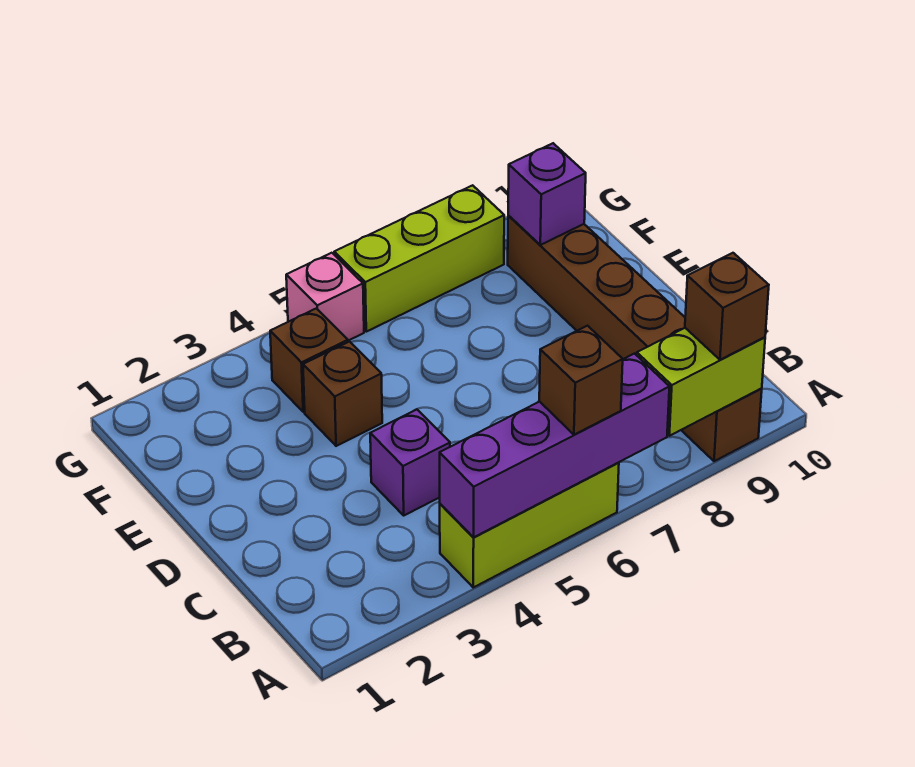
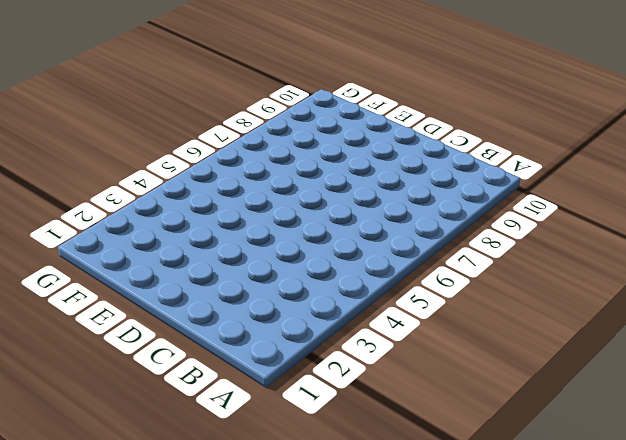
none -> lime 1x3 brick [440,463,619,587]
none -> brown 1x6 brick [508,216,762,461]
none -> purple 1x1 brick [370,409,450,515]

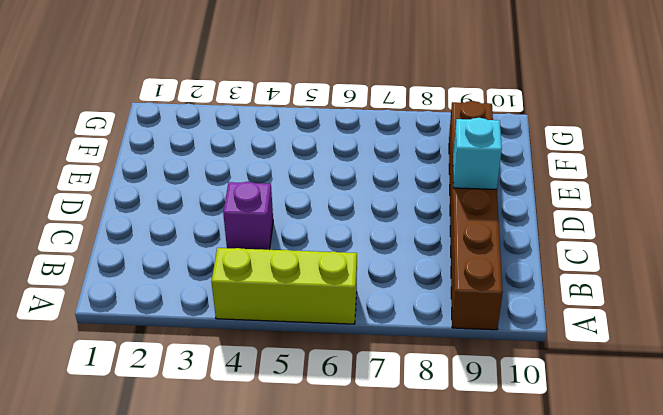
cyan 1x1 brick [453,118,502,189] -> none
none -> brown 1x1 brick [303,342,382,446]
none -> brown 1x1 brick [270,308,348,412]
none -> pink 1x1 brick [286,253,364,341]

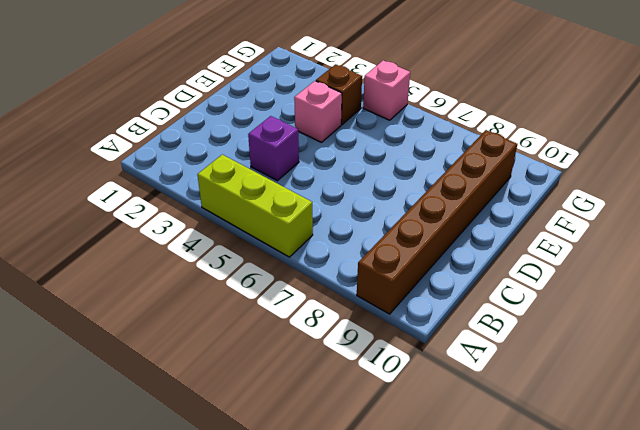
pink 1x1 brick [294,81,342,142] -> brown 1x1 brick [303,342,382,446]
none -> lime 1x3 brick [334,185,504,332]
none -> purple 1x4 brick [440,354,669,537]
none -> lime 1x2 brick [637,328,765,436]

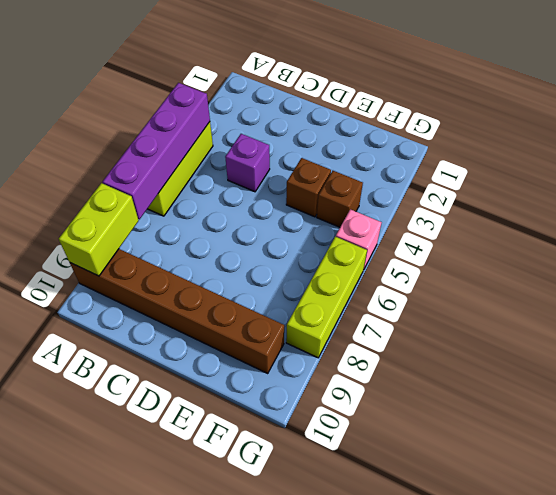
none -> purple 1x1 brick [508,143,586,245]
none -> brown 1x1 brick [539,326,623,435]
none -> brown 1x1 brick [685,253,769,360]

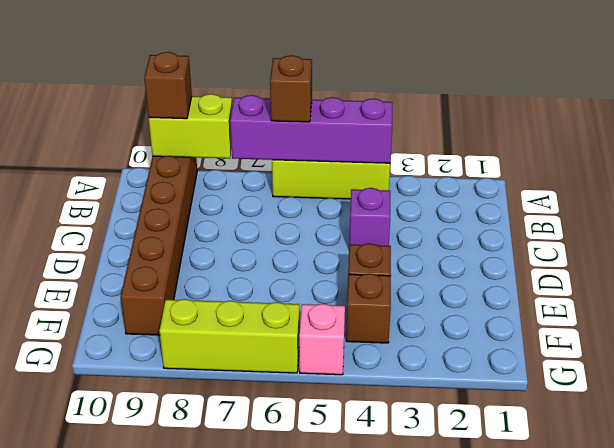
none -> purple 1x1 brick [508,143,586,245]

